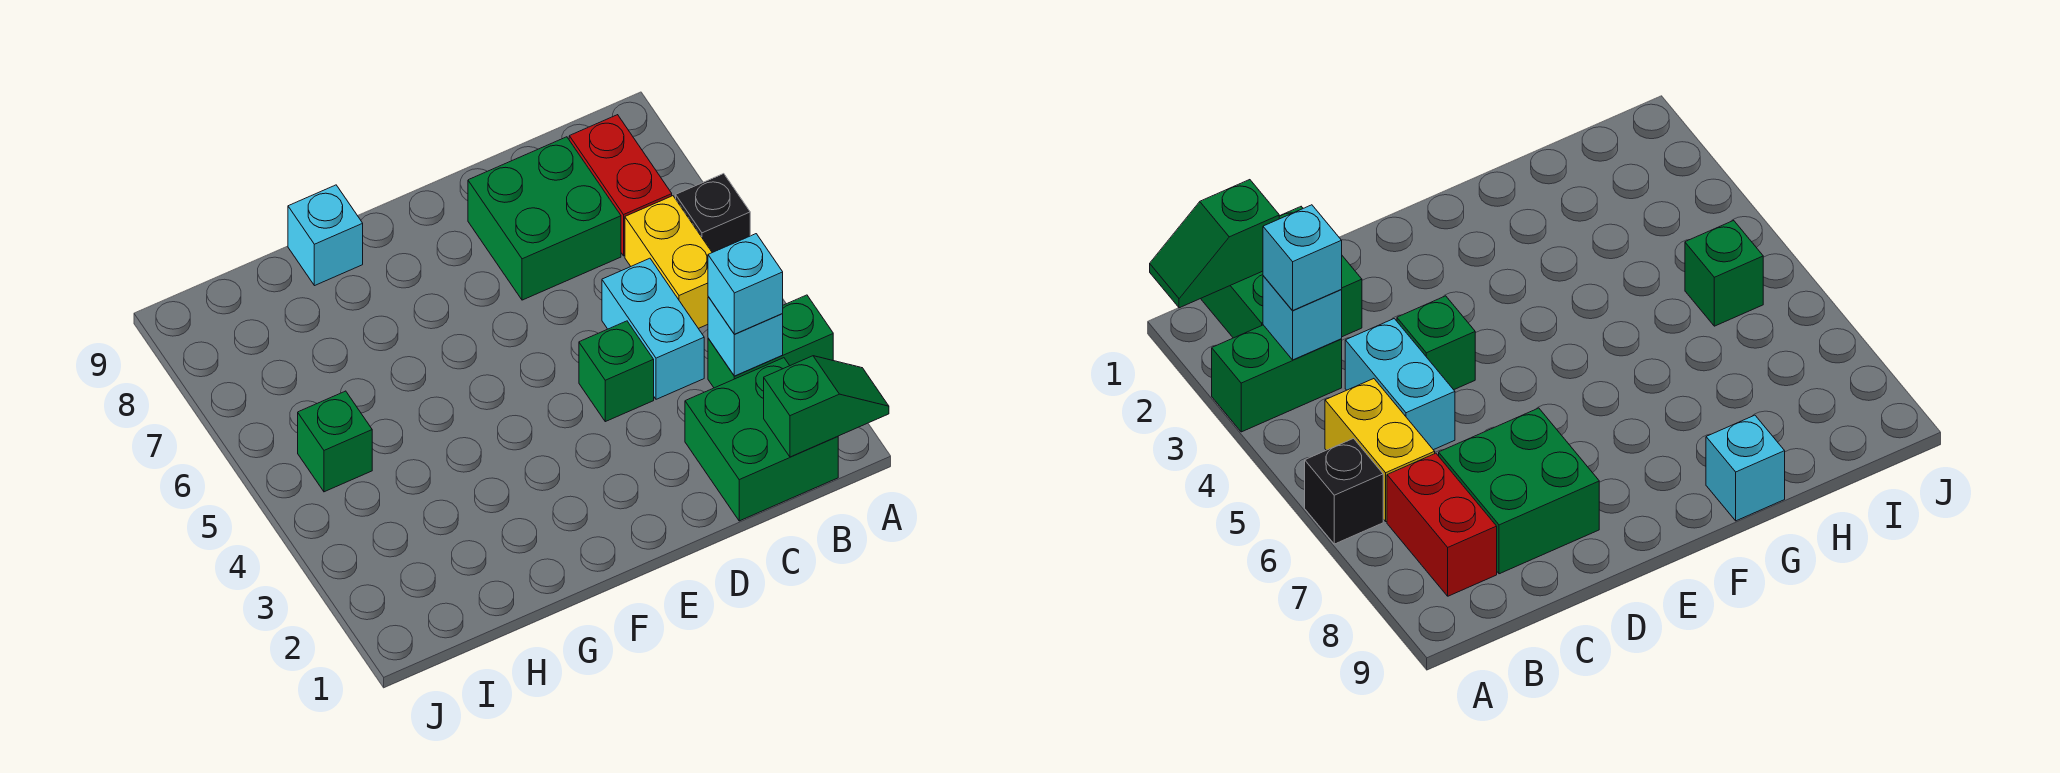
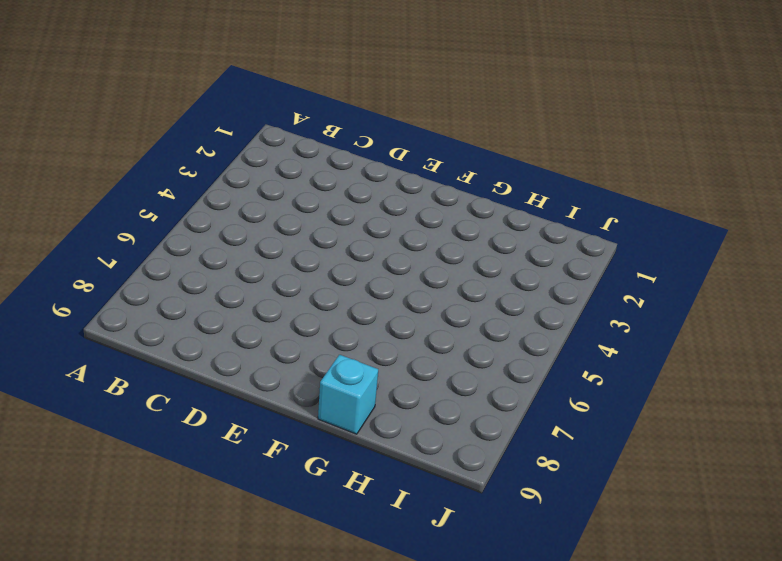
none -> green 1x2 brick [708,295,833,388]
none -> black 1x1 brick [676,174,750,253]
none -> green 2x2 brick [685,358,838,521]

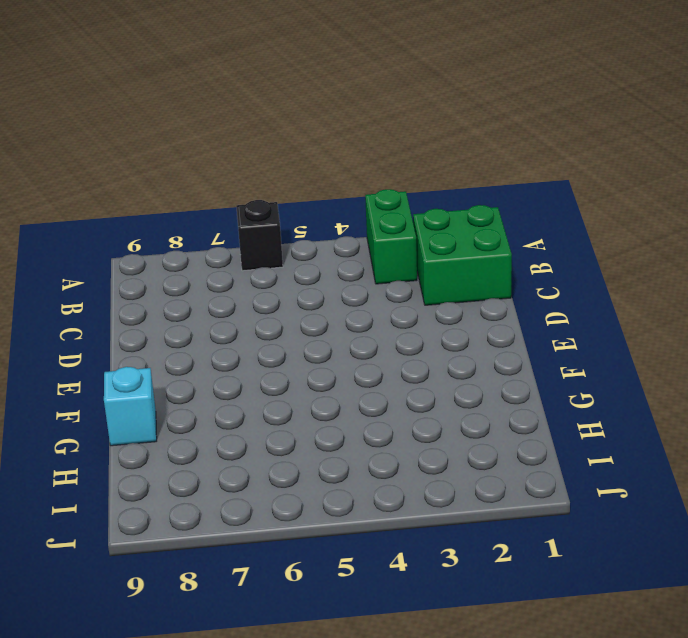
none -> yellow 1x2 brick [625,196,712,329]
none -> red 1x2 brick [569,115,672,256]
none -> cyan 1x2 brick [602,258,704,399]

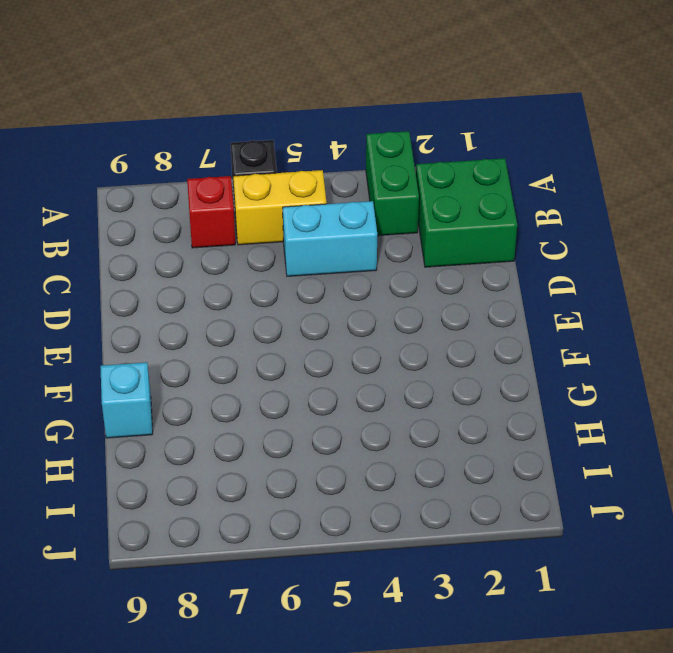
red 1x1 brick [187,176,235,248] -> red 1x2 brick [569,115,672,256]
none -> green 2x2 brick [468,137,621,300]
none -> green 1x1 brick [579,321,654,422]
none -> green 1x1 brick [298,391,372,492]

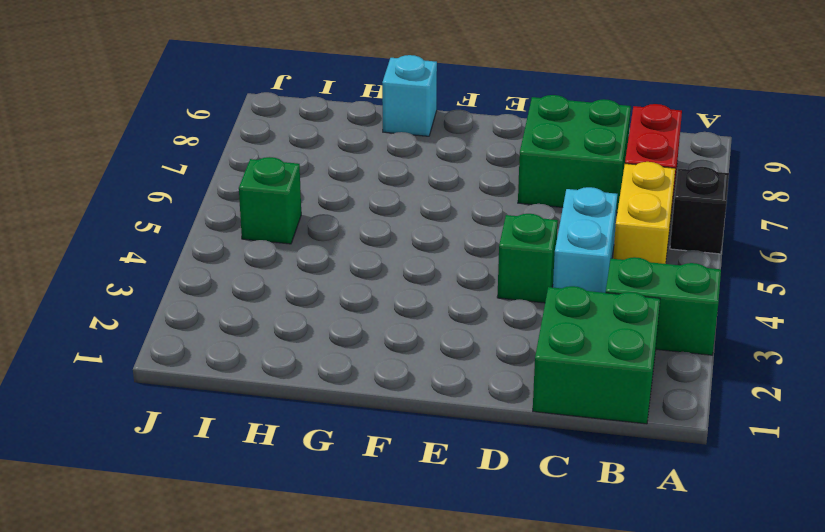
none -> green 1x2 slope [764,356,889,457]
none -> cyan 1x1 brick [708,297,783,376]
none -> cyan 1x1 brick [708,234,783,334]

